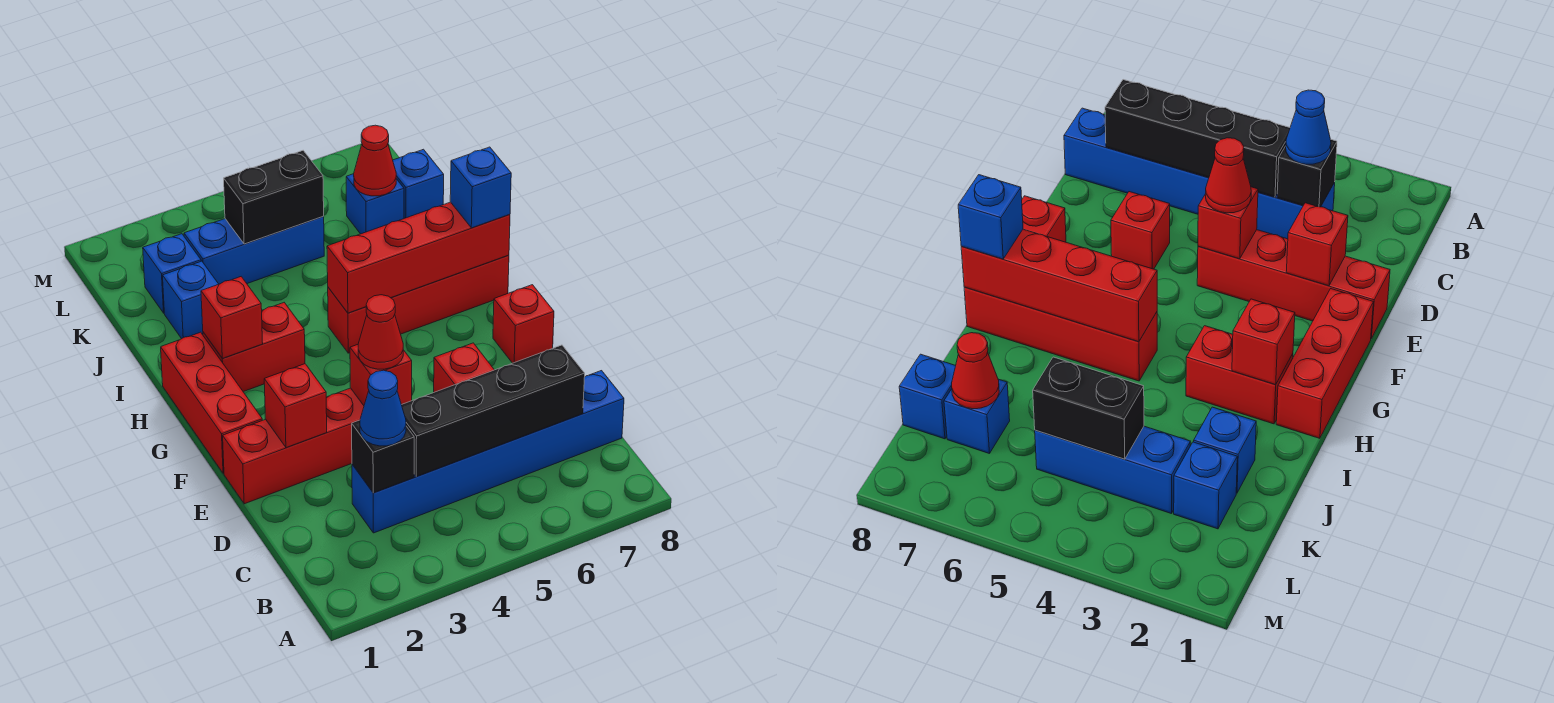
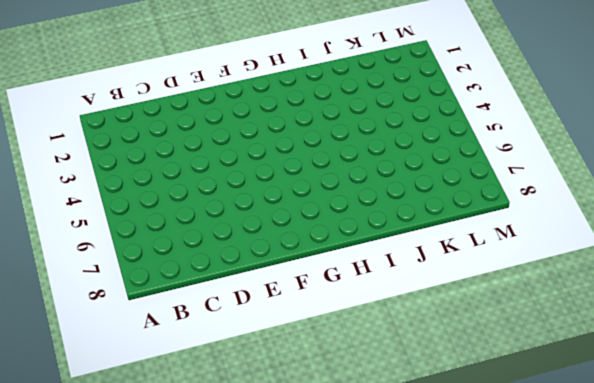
none -> blue 1x6 brick [352,371,624,533]
none -> red 1x4 brick [223,388,364,504]
none -> red 1x1 brick [434,343,494,392]

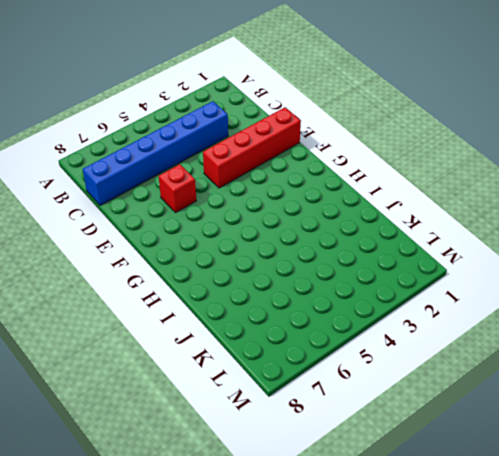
none -> red 1x3 brick [161,332,262,473]
none -> red 1x1 brick [493,285,554,363]
none -> red 1x2 brick [203,303,305,392]

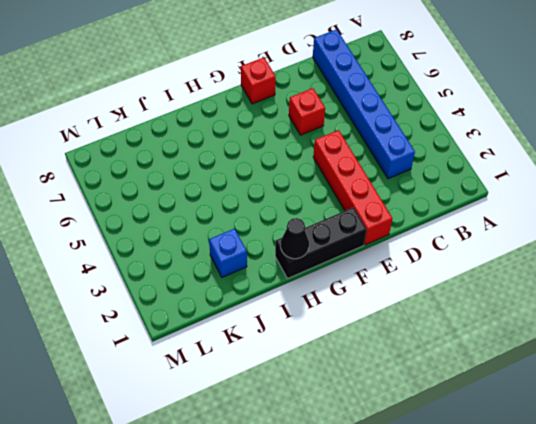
black 1x3 brick [275,208,366,279] -> red 1x3 brick [161,332,262,473]
black 1x1 cone [281,218,309,259] -> none
none -> red 1x2 brick [203,303,305,392]
none -> red 1x4 brick [328,255,509,353]
none -> blue 1x1 brick [143,234,201,313]

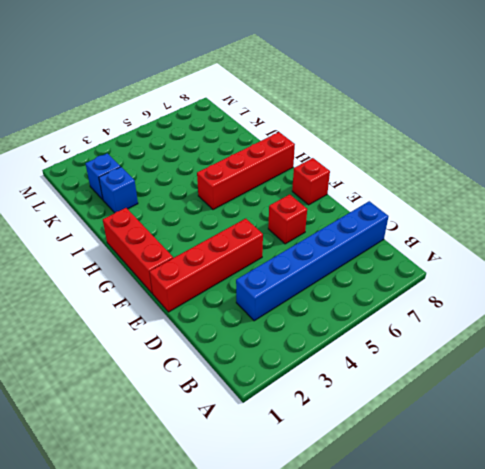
none -> red 1x2 brick [203,303,305,392]
none -> blue 1x3 brick [184,217,324,284]
none -> blue 1x1 brick [346,174,404,234]

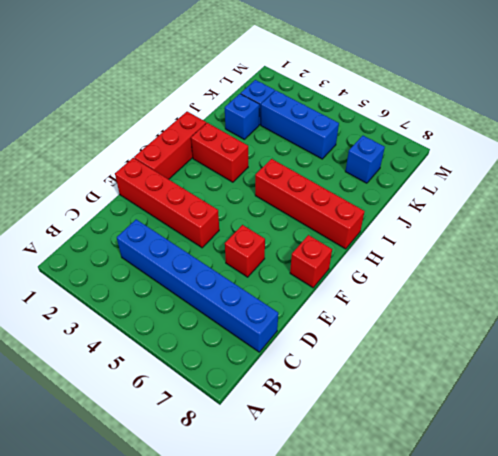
none -> blue 1x1 brick [393,149,444,218]
none -> black 1x1 brick [352,420,414,493]
none -> black 1x4 brick [402,345,585,477]

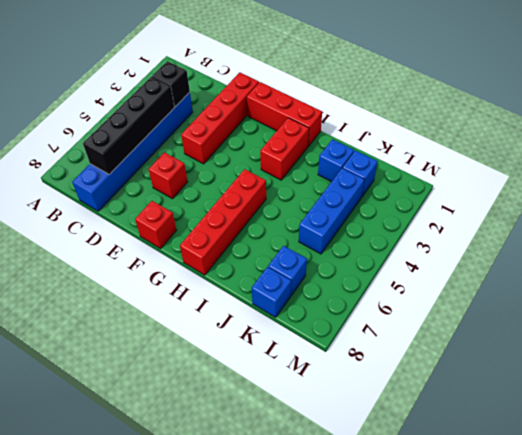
none -> red 1x1 brick [264,364,327,448]
none -> red 1x1 brick [350,345,412,405]
none -> red 1x1 brick [201,277,263,358]

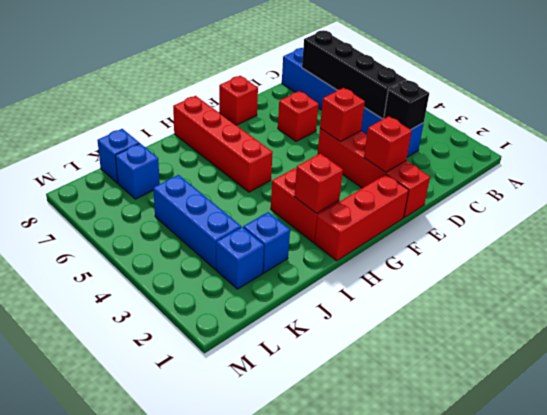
none -> red 1x4 brick [327,202,510,313]
none -> black 1x2 brick [224,151,324,244]
none -> red 1x1 cone [354,125,396,196]

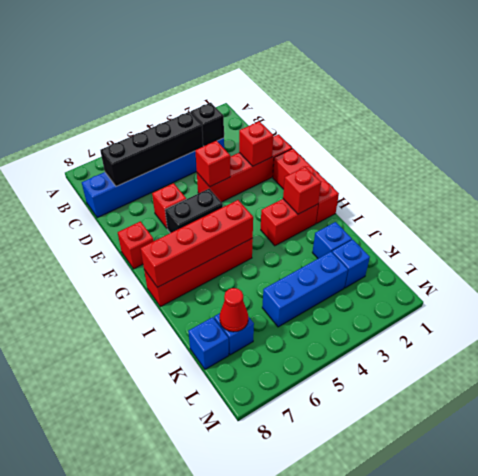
black 1x2 brick [165,189,223,233] -> black 1x2 brick moved to [224,151,324,244]
none -> blue 1x1 cone [360,370,406,446]
none -> red 1x1 cone [358,295,403,369]
none -> blue 1x1 brick [450,147,511,228]

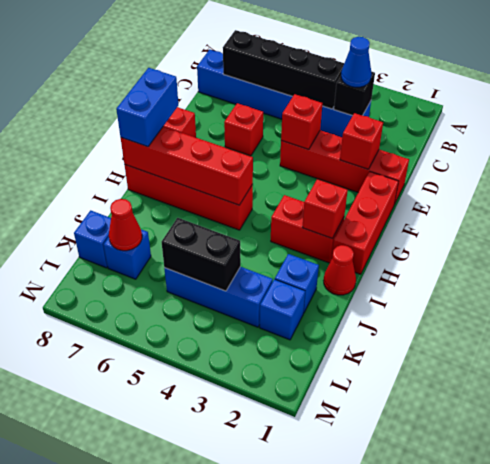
blue 1x2 brick [116,68,178,147] -> blue 1x1 brick [450,147,511,228]
red 1x1 cone [324,245,356,295] -> red 1x1 cone moved to [358,295,403,369]

